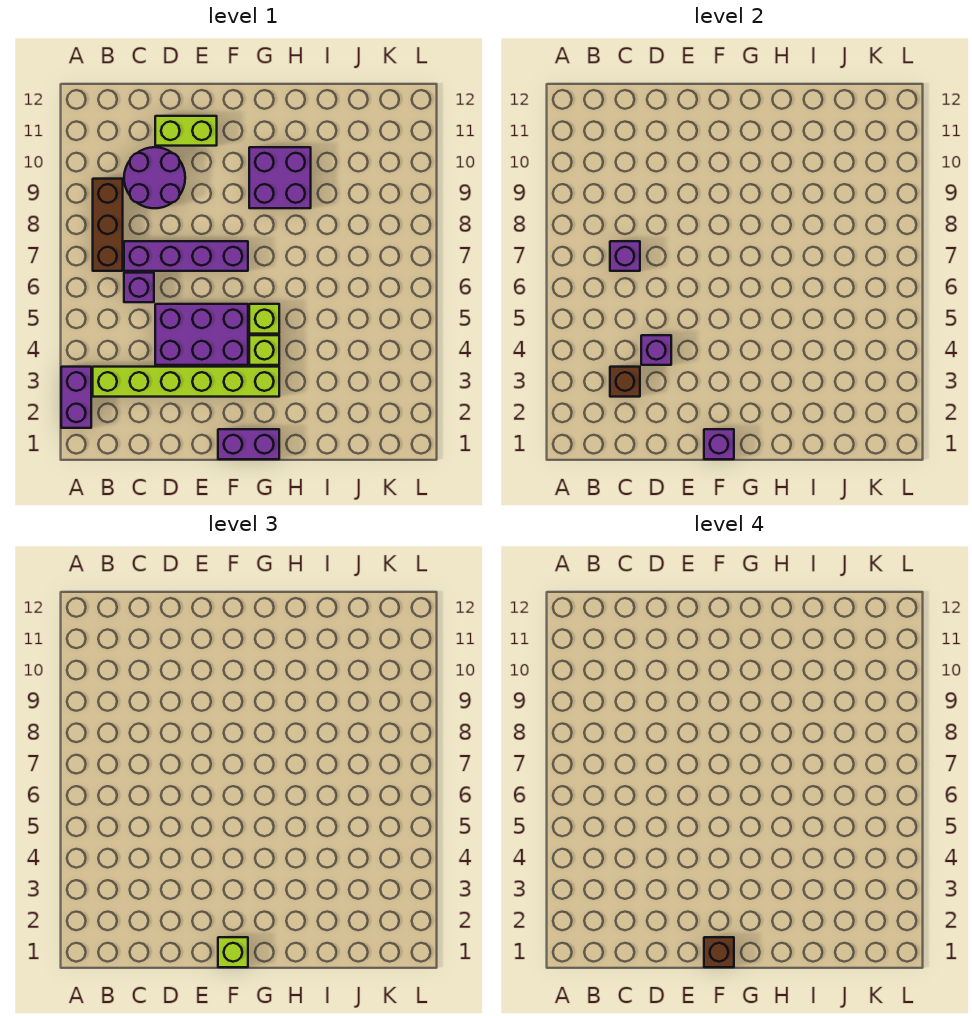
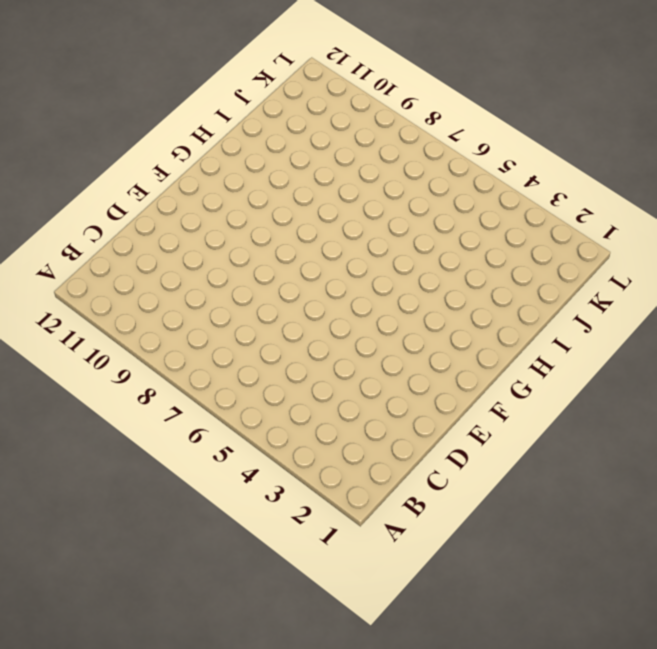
none -> purple 1x2 brick [61,367,91,428]
none -> lime 1x6 brick [93,367,279,397]
none -> brown 1x3 brick [93,179,123,271]

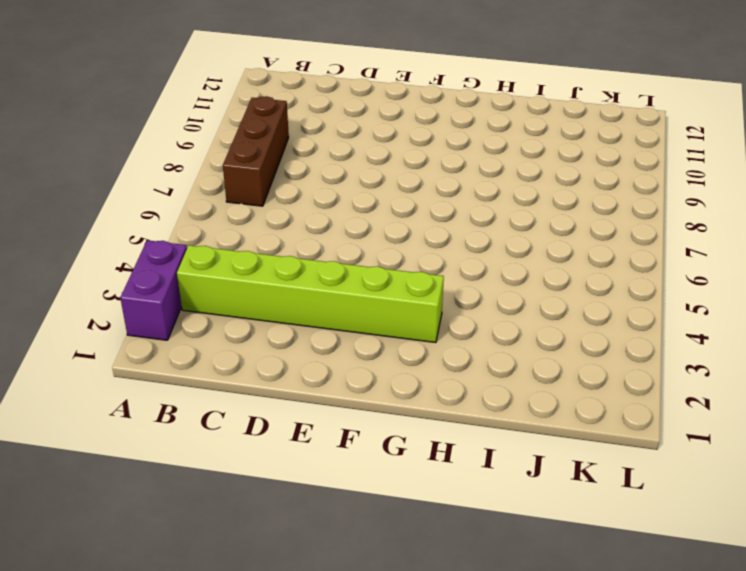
none -> purple 1x1 brick [124,273,154,302]
none -> purple 1x4 brick [124,241,248,271]
none -> purple 2x2 round brick [124,147,185,208]

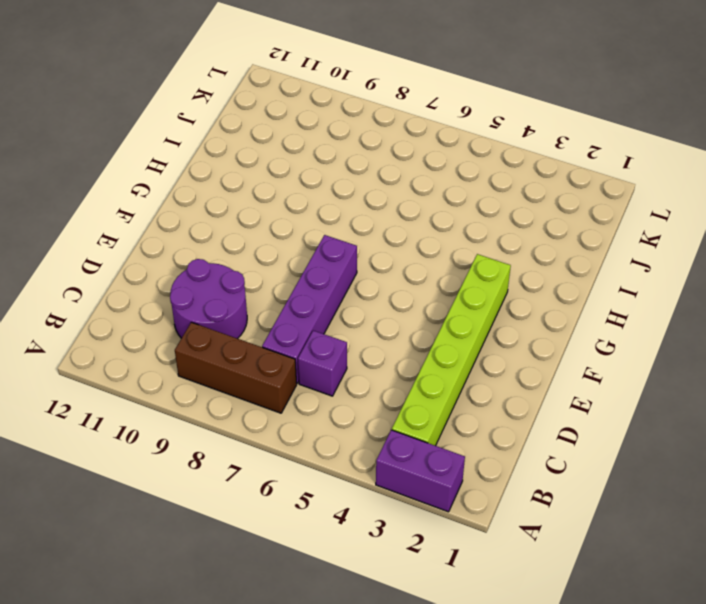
none -> purple 2x3 brick [155,304,248,365]
none -> lime 1x2 brick [155,116,217,146]
none -> purple 1x2 brick [218,429,279,459]

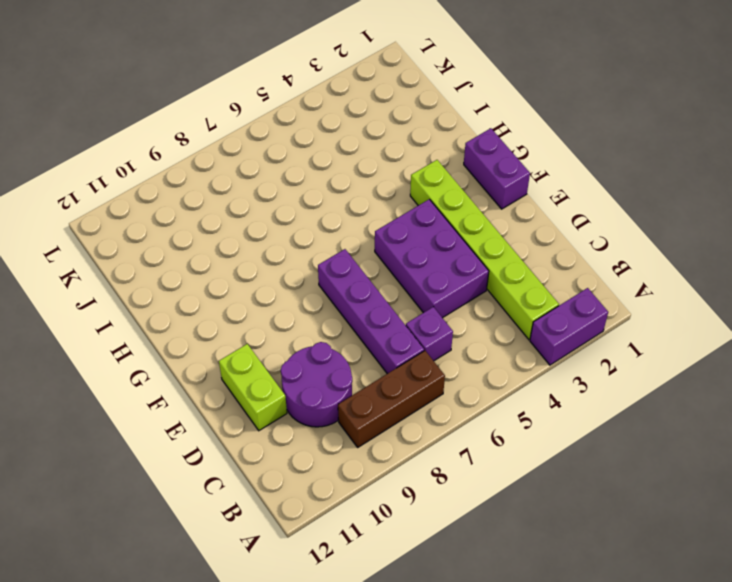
none -> lime 1x1 brick [249,335,279,365]
none -> lime 1x1 brick [249,304,279,334]
none -> purple 2x2 brick [249,147,311,208]

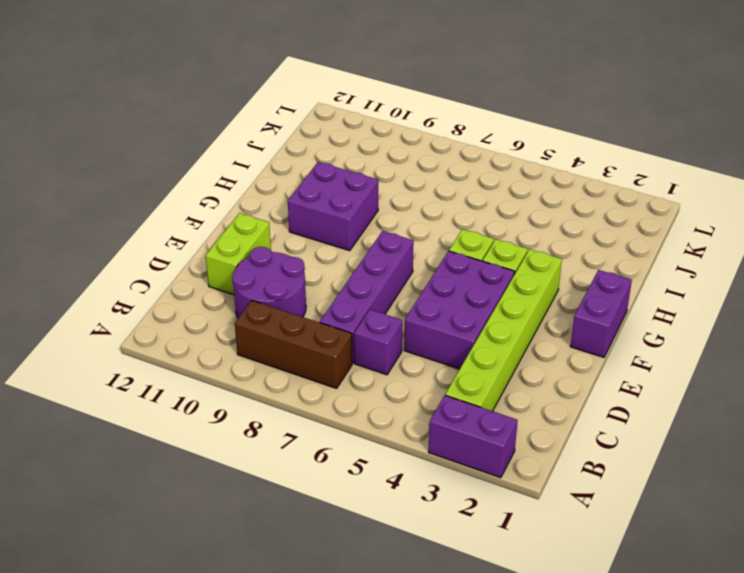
none -> brown 1x1 brick [610,367,640,397]
none -> purple 1x1 brick [610,241,640,271]
none -> purple 1x1 brick [641,335,671,365]

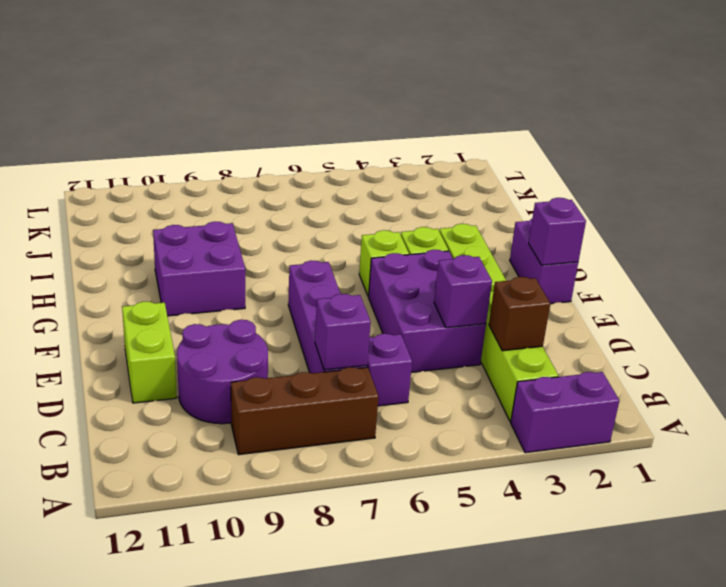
none -> lime 1x1 brick [218,937,248,967]
none -> brown 1x1 brick [704,937,734,967]

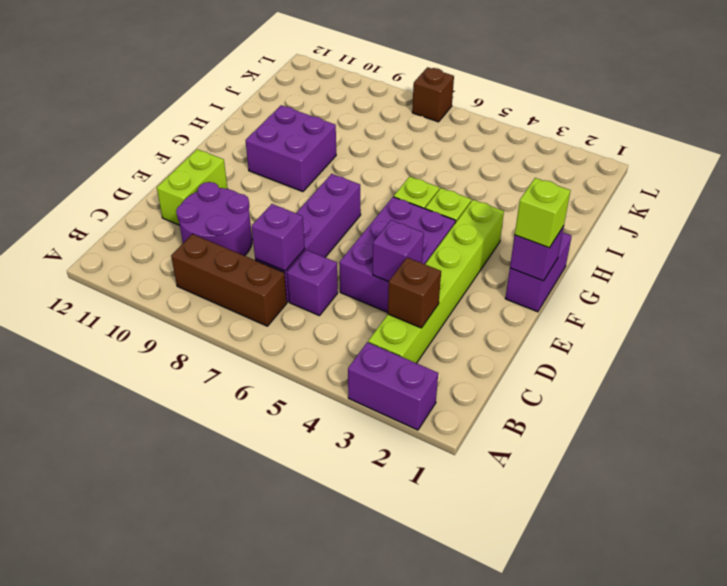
brown 1x1 brick [412,67,454,122] -> brown 1x1 brick moved to [704,937,734,967]

